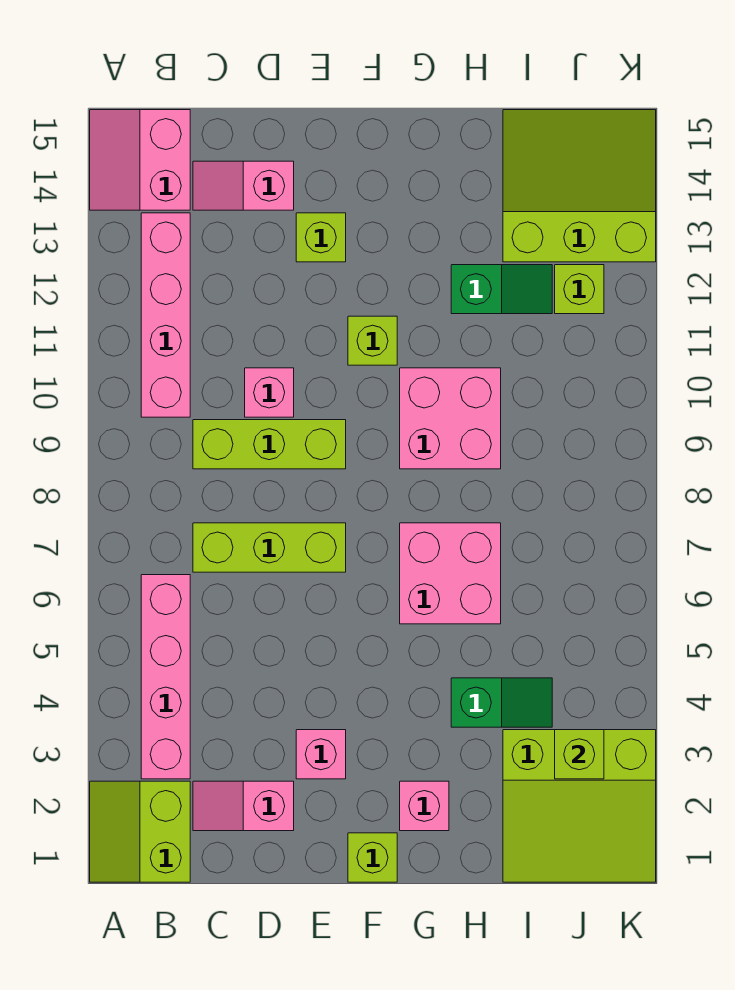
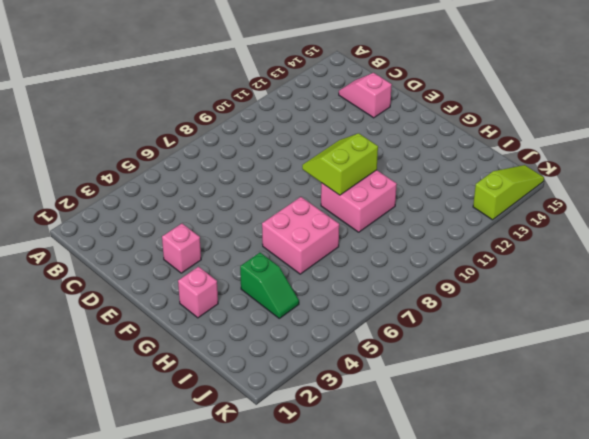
lime 2x2 slope [302,133,378,195] -> lime 2x2 slope moved to [90,781,190,882]
lime 1x3 slope [473,165,544,220] -> lime 3x3 slope [503,110,656,262]
none -> pink 2x2 slope [90,110,190,210]
none -> pink 1x4 brick [141,575,190,779]
none -> pink 1x4 brick [141,213,190,417]

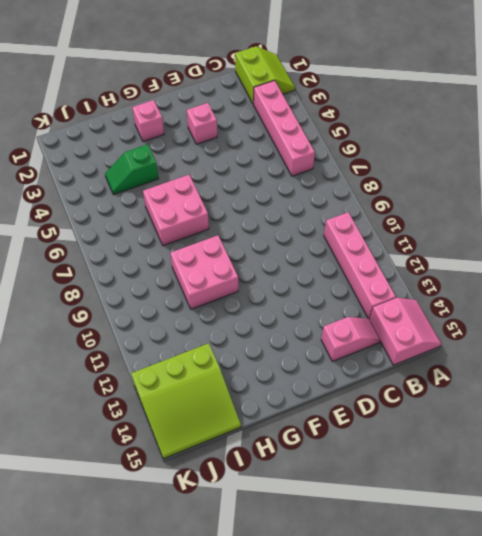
none -> pink 1x2 slope [193,781,294,831]
none -> lime 1x3 brick [193,523,346,572]
none -> lime 1x3 brick [193,420,346,469]

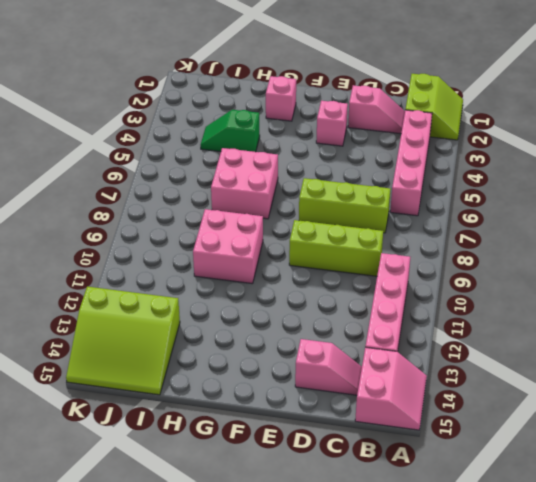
none -> pink 1x1 brick [245,368,294,417]
none -> lime 1x1 brick [296,213,346,262]
none -> lime 1x1 brick [348,833,397,882]

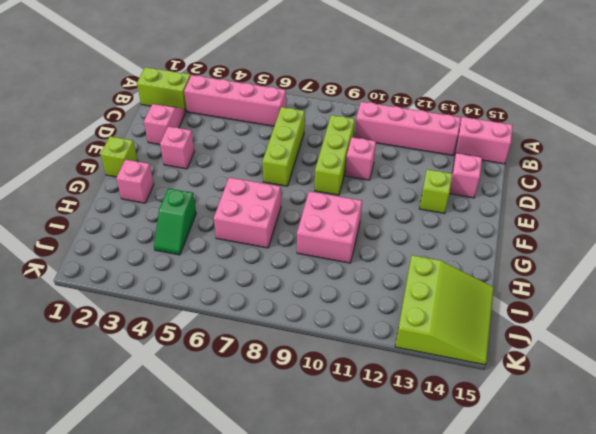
none -> lime 1x1 brick [348,316,397,365]
none -> green 1x2 slope [451,265,552,314]
none -> lime 3x3 slope [503,730,656,882]

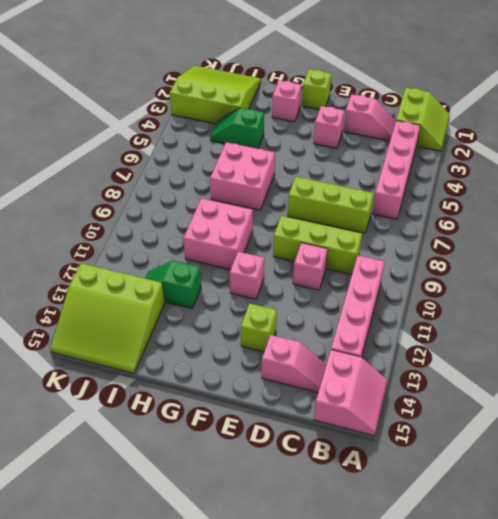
pink 1x1 brick [230,252,264,299] -> lime 1x1 brick [348,316,397,365]
none -> lime 1x1 brick [555,265,604,314]
none -> lime 1x1 brick [555,730,604,779]

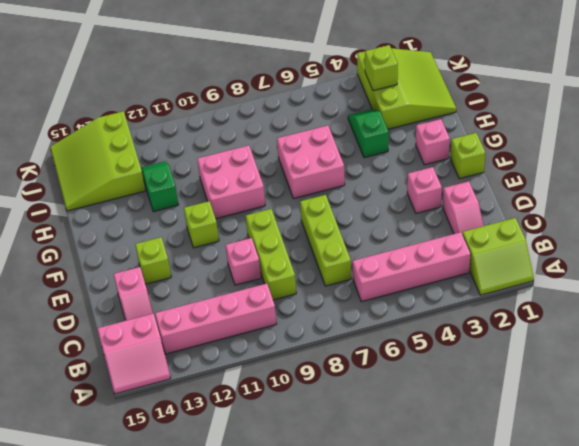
none -> lime 1x1 brick [555,265,604,314]

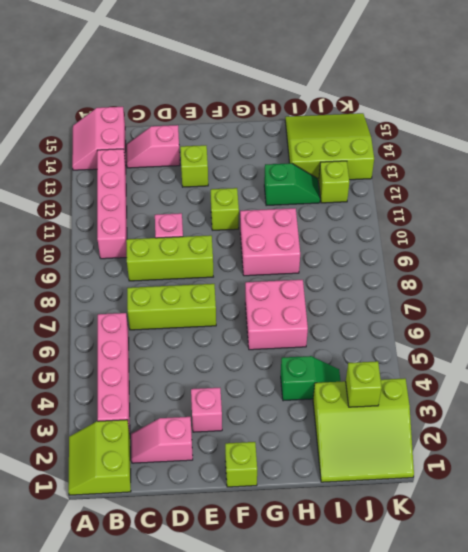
none -> pink 1x1 brick [400,781,449,831]

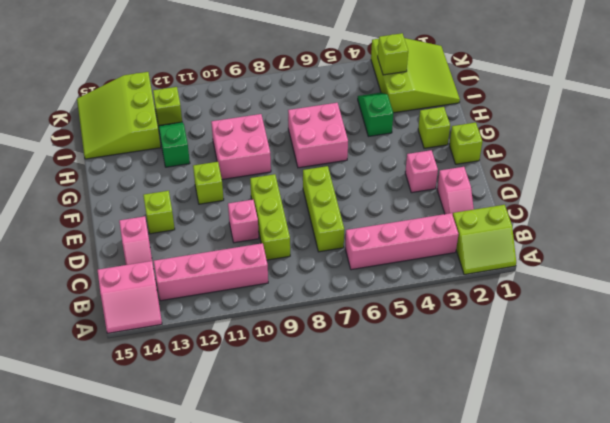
lime 1x1 brick [418,107,450,148] -> pink 1x1 brick [400,781,449,831]

